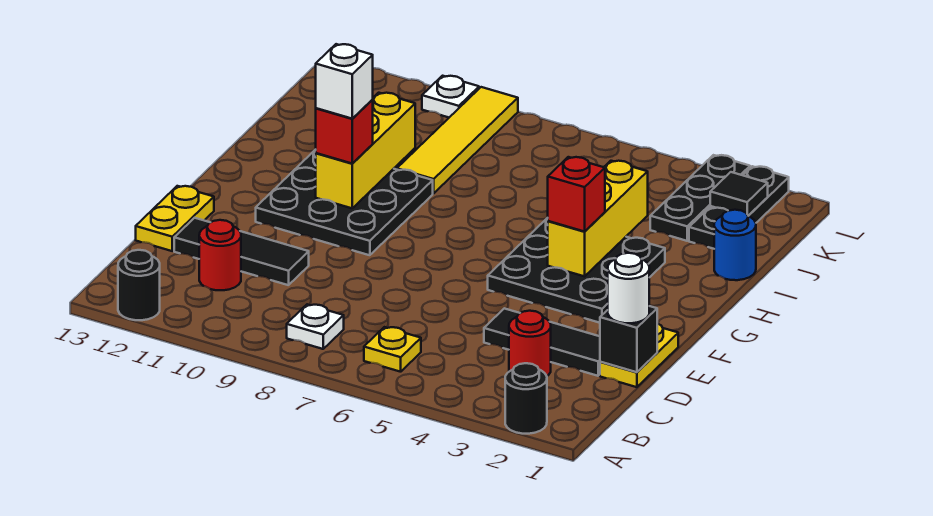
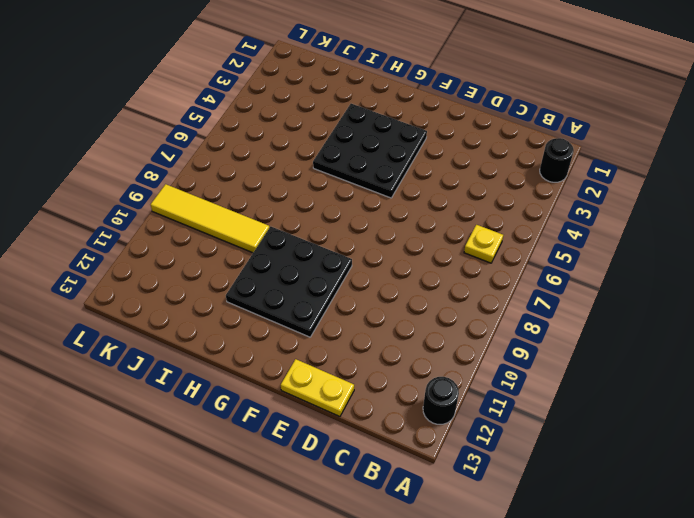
none -> white 1x1 plate [287,304,344,349]
none -> red 1x1 round brick [509,311,551,376]
none -> red 1x1 round brick [199,220,241,290]

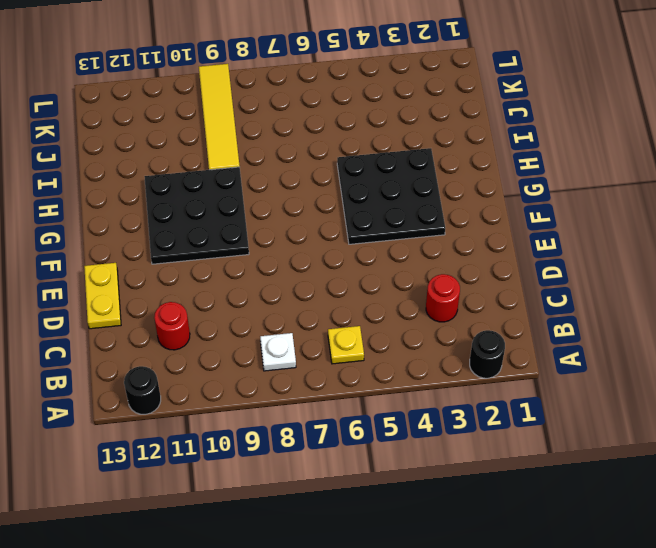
none -> yellow 1x2 plate [600,324,678,387]
none -> black 1x3 tile [484,308,600,376]
none -> black 1x3 tile [174,218,309,285]

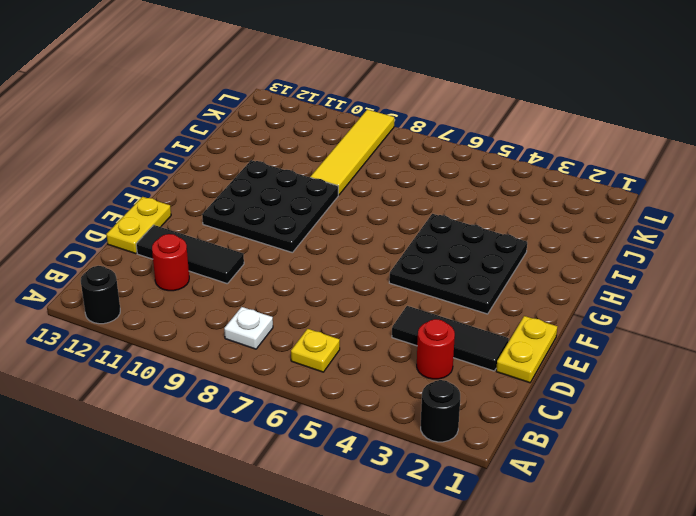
none -> blue 1x1 round brick [714,210,756,280]
none -> black 1x3 plate [689,166,789,249]
none -> black 1x3 plate [650,155,750,241]

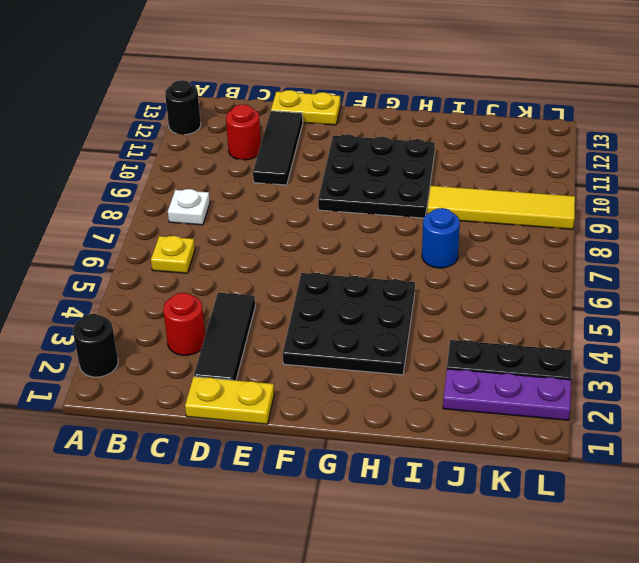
blue 1x1 round brick [422,208,460,268] -> blue 1x1 round brick moved to [714,210,756,280]
purple 1x3 plate [443,369,571,420] -> black 1x3 plate [689,166,789,249]
none -> white 1x1 plate [422,76,479,117]
none -> black 1x1 brick [600,306,657,372]
none -> yellow 1x3 brick [548,161,648,276]

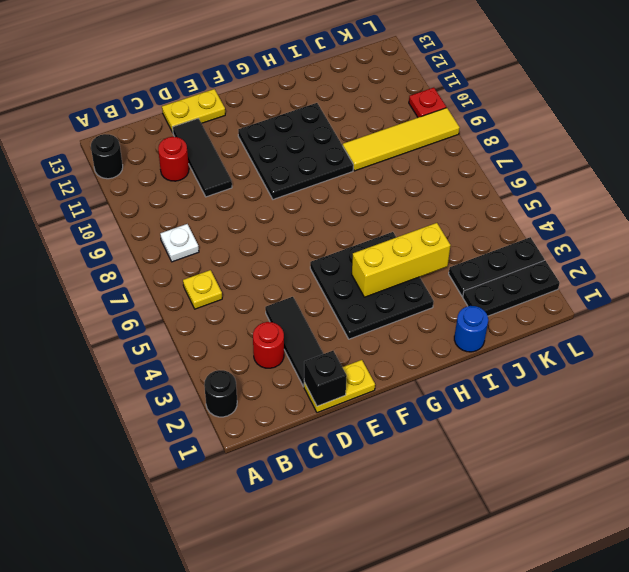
red 1x1 plate [409,88,446,117] -> white 1x1 plate [422,76,479,117]
none -> yellow 1x3 brick [316,93,415,208]
none -> black 1x1 tile [710,172,768,216]
none -> white 1x1 round brick [608,253,649,323]

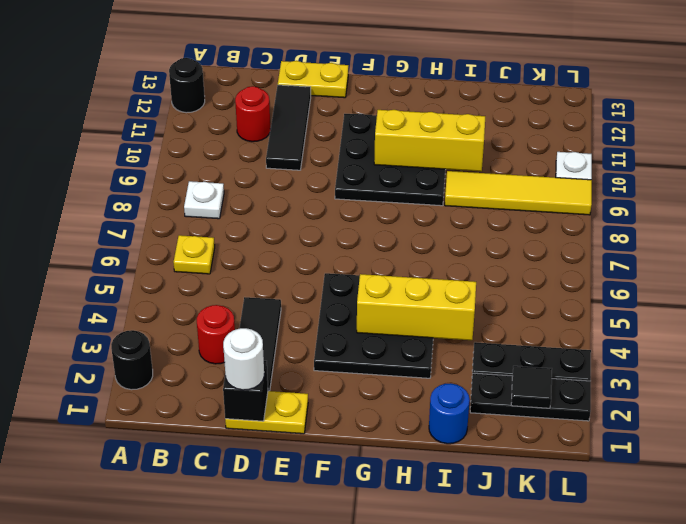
none -> red 1x1 brick [548,157,605,232]
none -> red 1x1 brick [316,100,373,164]
none -> white 1x1 brick [316,44,373,119]

